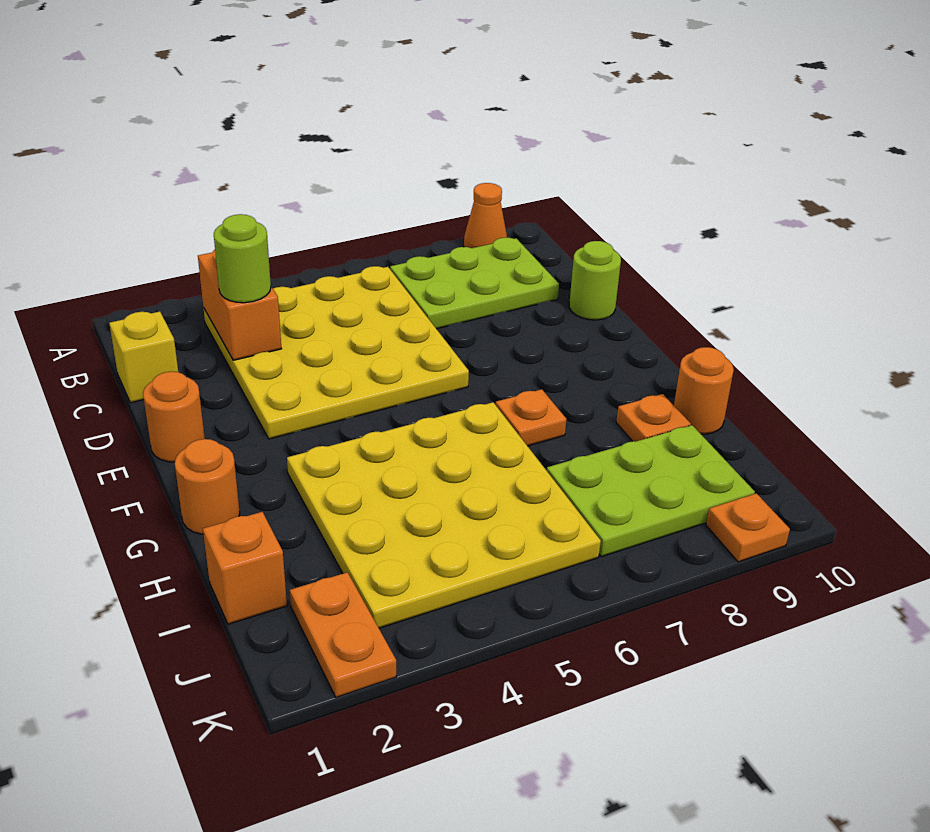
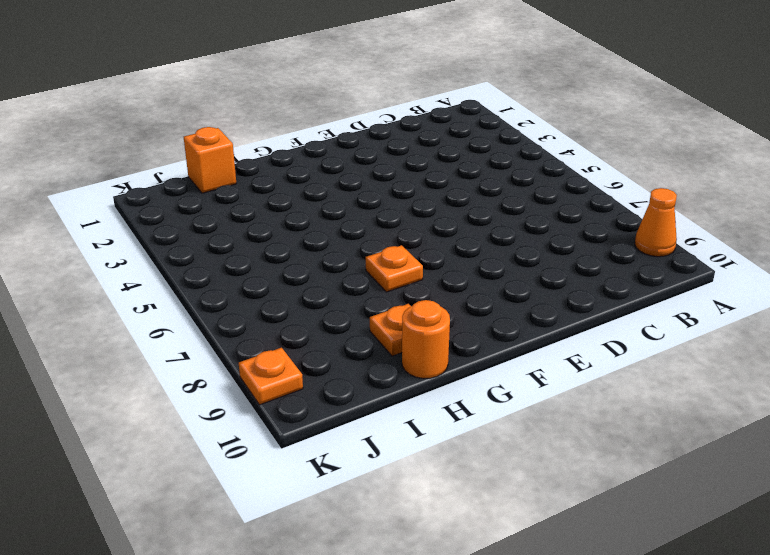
none -> yellow 4x4 plate [204,266,469,439]
none -> lime 2x3 plate [390,238,559,329]
none -> yellow 1x1 brick [109,312,178,403]

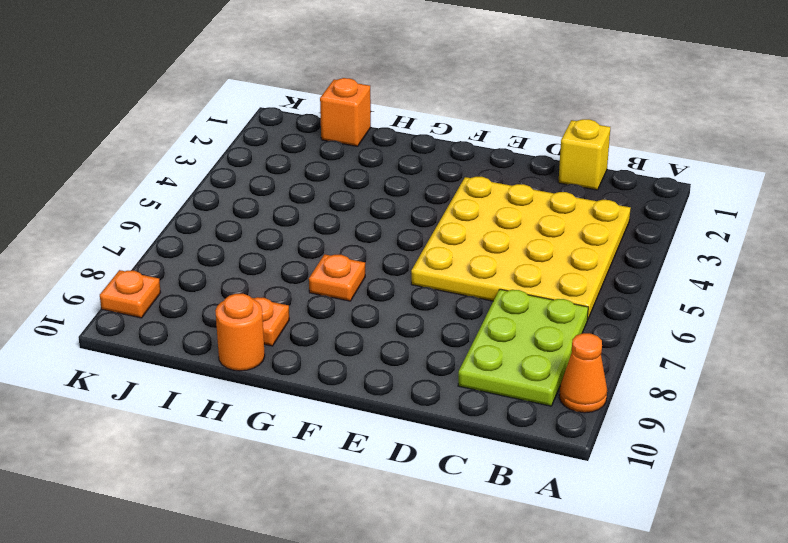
none -> lime 1x1 round brick [569,241,621,320]
none -> orange 1x1 round brick [143,372,205,462]
none -> orange 1x1 round brick [175,439,240,534]

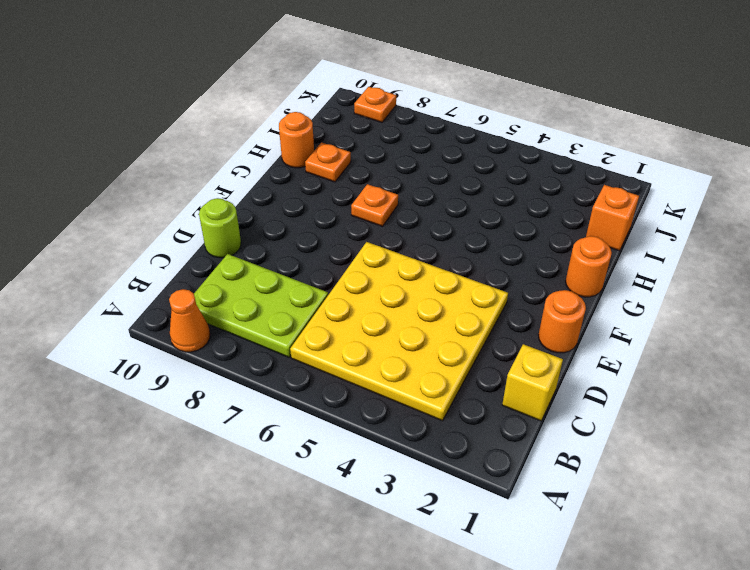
none -> yellow 4x4 plate [287,402,601,628]
none -> lime 2x3 plate [547,425,755,557]
none -> orange 1x2 plate [290,572,396,697]

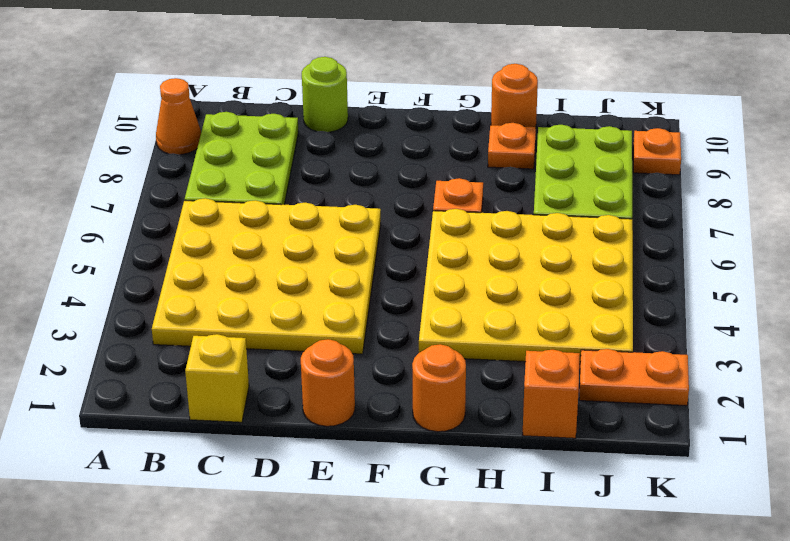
none -> orange 1x2 brick [198,250,282,360]
none -> lime 1x1 round brick [214,214,271,303]

